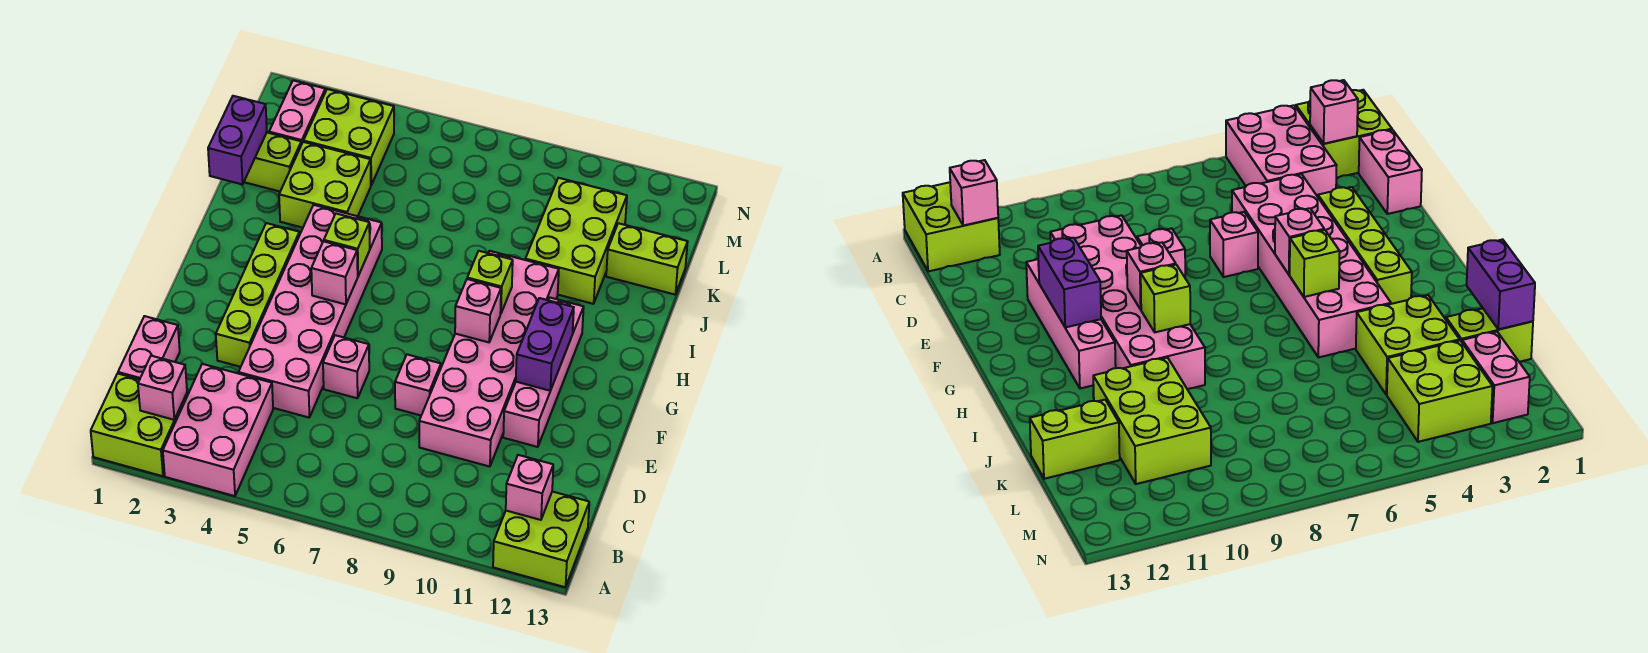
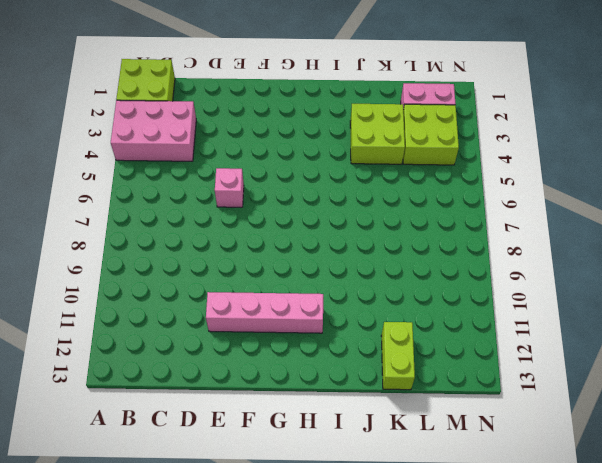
none -> lime 2x2 brick [493,492,589,587]
none -> pink 1x2 brick [118,316,180,379]
none -> pink 2x6 brick [239,205,382,417]

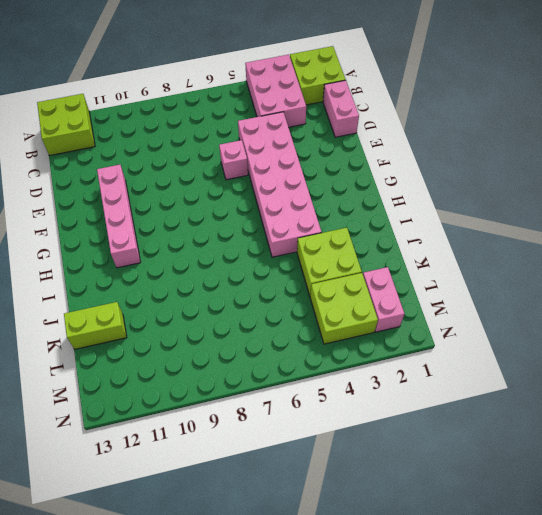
none -> pink 2x6 brick [419,251,559,467]
none -> lime 1x4 brick [216,223,300,367]
none -> pink 1x1 brick [395,354,441,415]

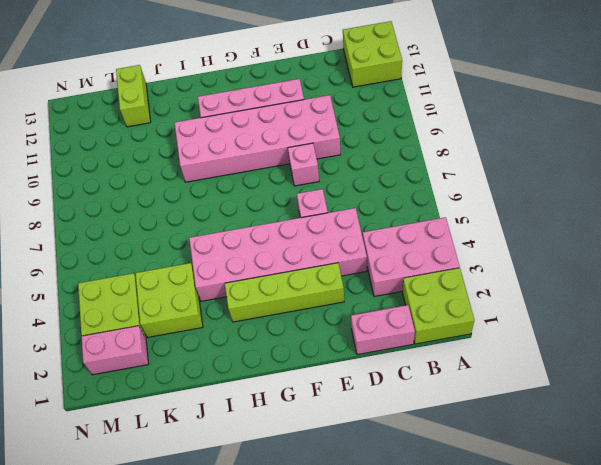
none -> lime 2x3 brick [525,178,627,304]
none -> lime 1x2 brick [244,133,301,191]
none -> pink 1x1 brick [138,356,187,420]

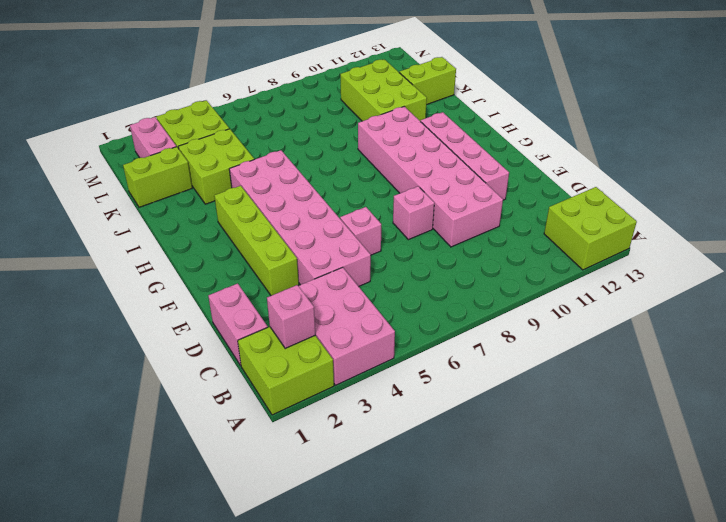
none -> pink 1x1 brick [506,455,553,520]
none -> purple 1x2 brick [516,298,574,391]
none -> pink 1x1 brick [311,241,358,304]

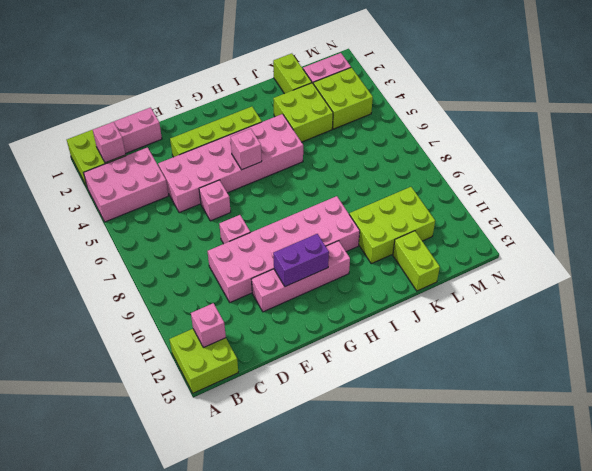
none -> pink 1x1 brick [455,279,501,342]
none -> lime 1x1 brick [324,214,370,276]
none -> lime 1x1 brick [467,251,513,314]

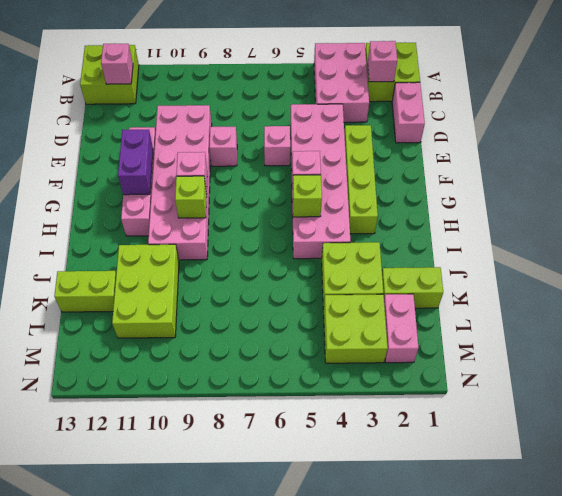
none -> purple 1x2 brick [208,96,267,184]

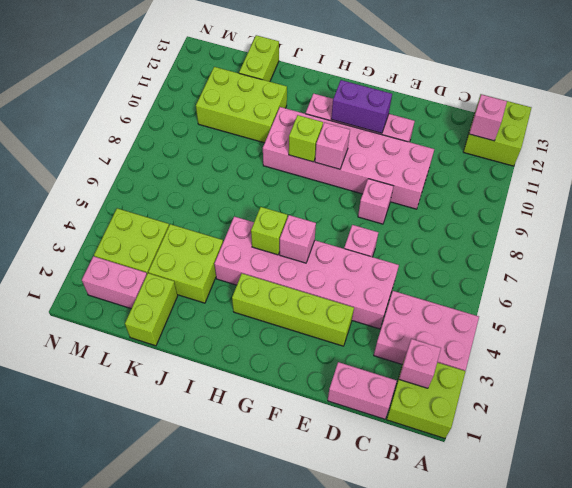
none -> purple 1x2 brick [208,96,267,184]

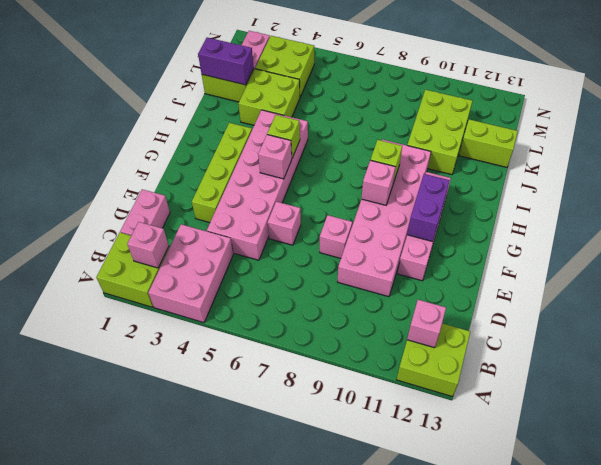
purple 1x2 brick [198,38,254,85] -> purple 1x2 brick turned to [208,96,267,184]

